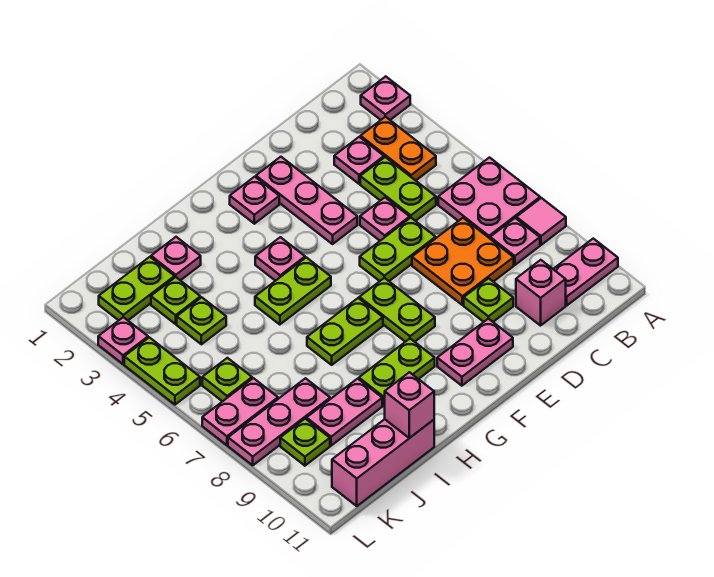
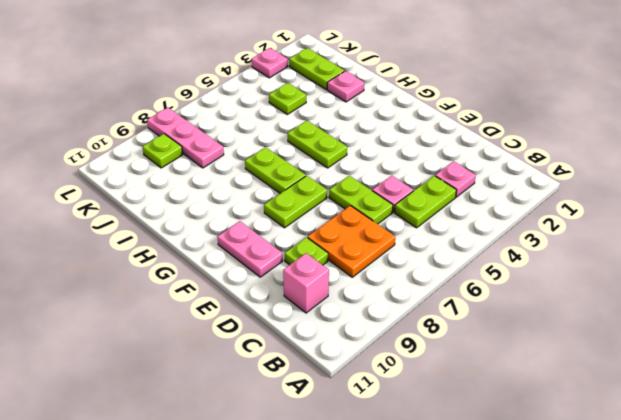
none -> pink 1x1 plate [361,76,410,120]
none -> pink 2x2 plate [438,158,540,238]
none -> pink 1x1 tile [516,198,566,245]
none -> pink 1x2 plate [553,239,618,305]

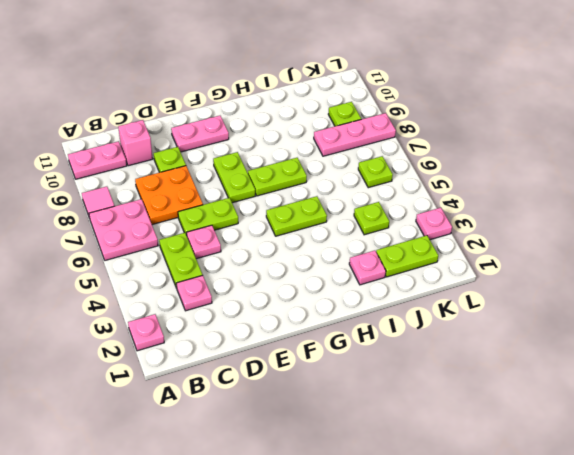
none -> orange 1x2 plate [361,117,436,181]
none -> pink 1x1 plate [490,218,540,265]
none -> pink 1x3 plate [256,157,357,244]
none -> pink 1x1 plate [230,177,279,224]

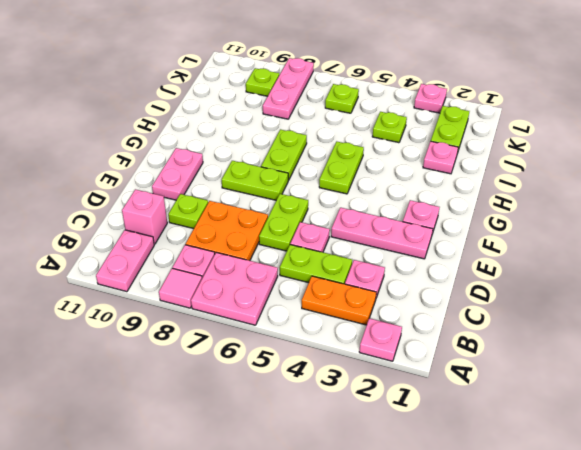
none -> pink 1x1 plate [255,237,305,281]
none -> lime 1x2 plate [359,339,435,405]
none -> pink 1x2 plate [306,379,382,446]
none -> pink 1x3 brick [332,419,434,506]

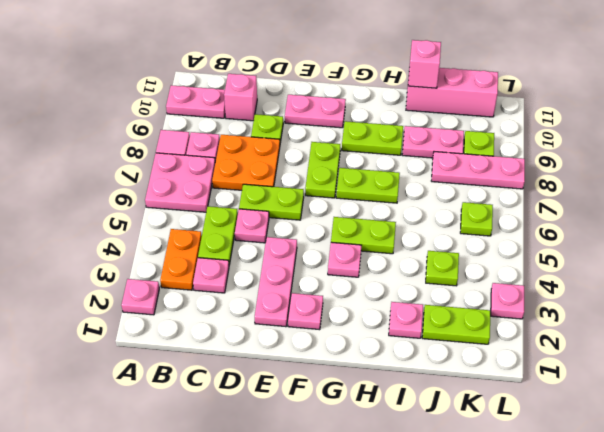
none -> lime 1x1 plate [151,277,200,324]
none -> pink 1x2 plate [202,378,278,445]
none -> lime 1x2 plate [124,337,200,405]

